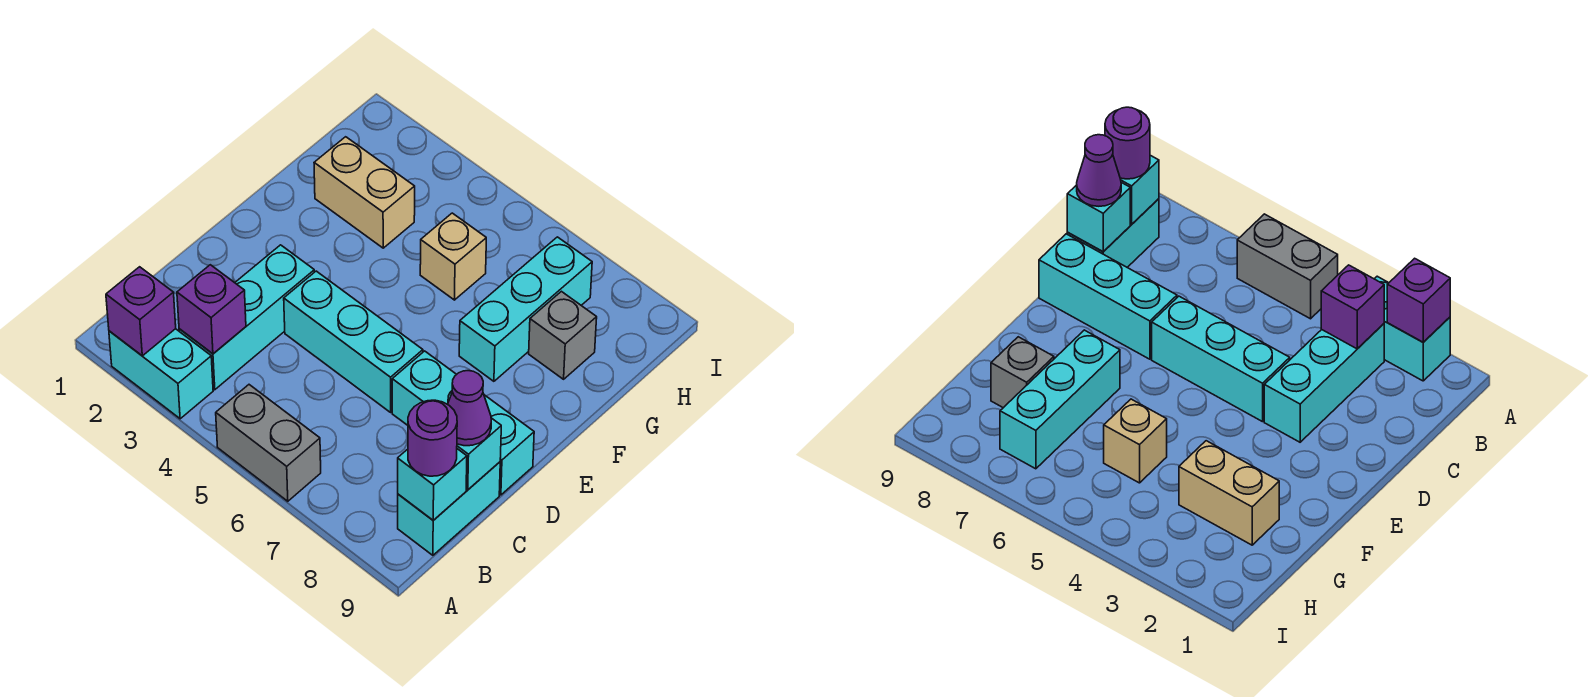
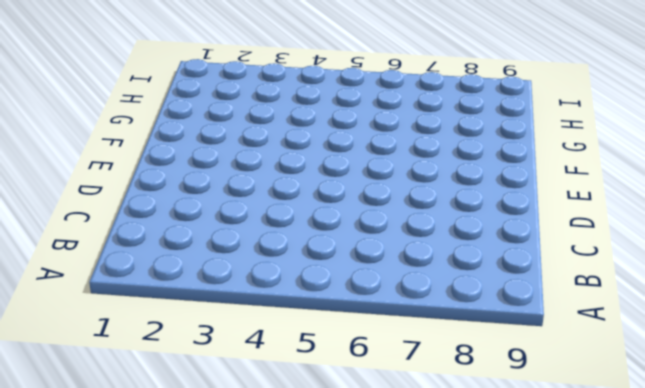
none -> cyan 1x2 brick [109,329,213,419]
none -> grey 1x2 brick [216,385,321,501]
none -> cyan 1x3 brick [179,245,314,390]

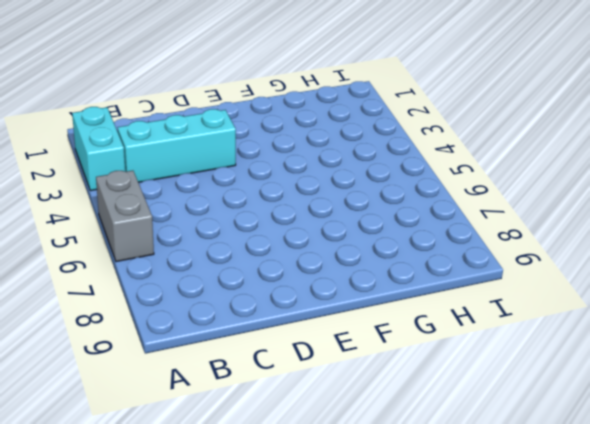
none -> cyan 1x2 brick [398,462,500,555]
none -> cyan 1x3 brick [284,271,423,412]
none -> cyan 1x3 brick [392,351,534,495]

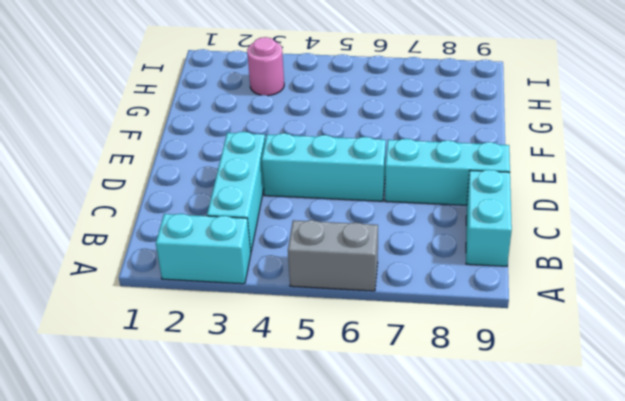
pink 1x1 round brick [247,37,284,96] -> none
none -> cyan 1x3 brick [459,237,592,381]
none -> tan 1x2 brick [314,137,415,248]
none -> tan 1x1 brick [420,213,486,300]

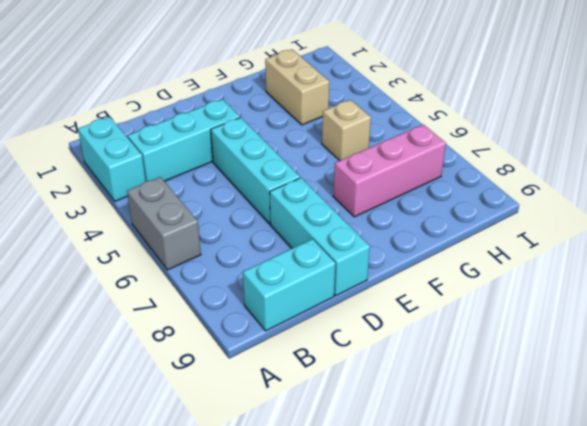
pink 1x3 brick [333,125,446,217] -> cyan 1x3 brick [459,237,592,381]
none -> grey 1x1 brick [529,291,597,379]
none -> purple 1x1 brick [106,267,176,356]
none -> purple 1x1 brick [177,265,246,354]

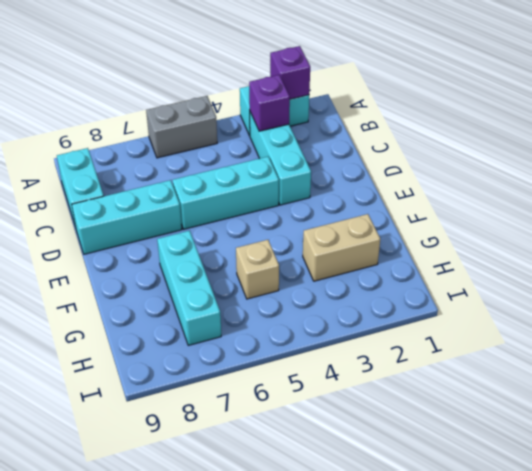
none -> grey 1x1 brick [529,291,597,379]
none -> cyan 1x1 brick [398,449,467,520]
none -> cyan 1x1 brick [457,418,501,490]

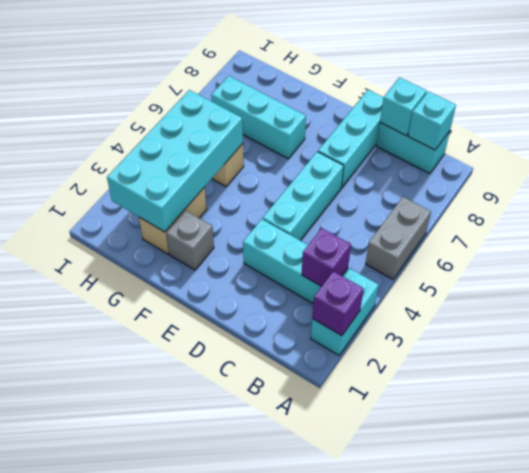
grey 1x1 brick [166,211,214,270] -> grey 1x1 brick moved to [529,291,597,379]
cyan 2x4 brick [107,90,243,232] -> none
none -> purple 1x1 round brick [408,400,457,476]
none -> purple 1x1 cone [448,371,491,446]

